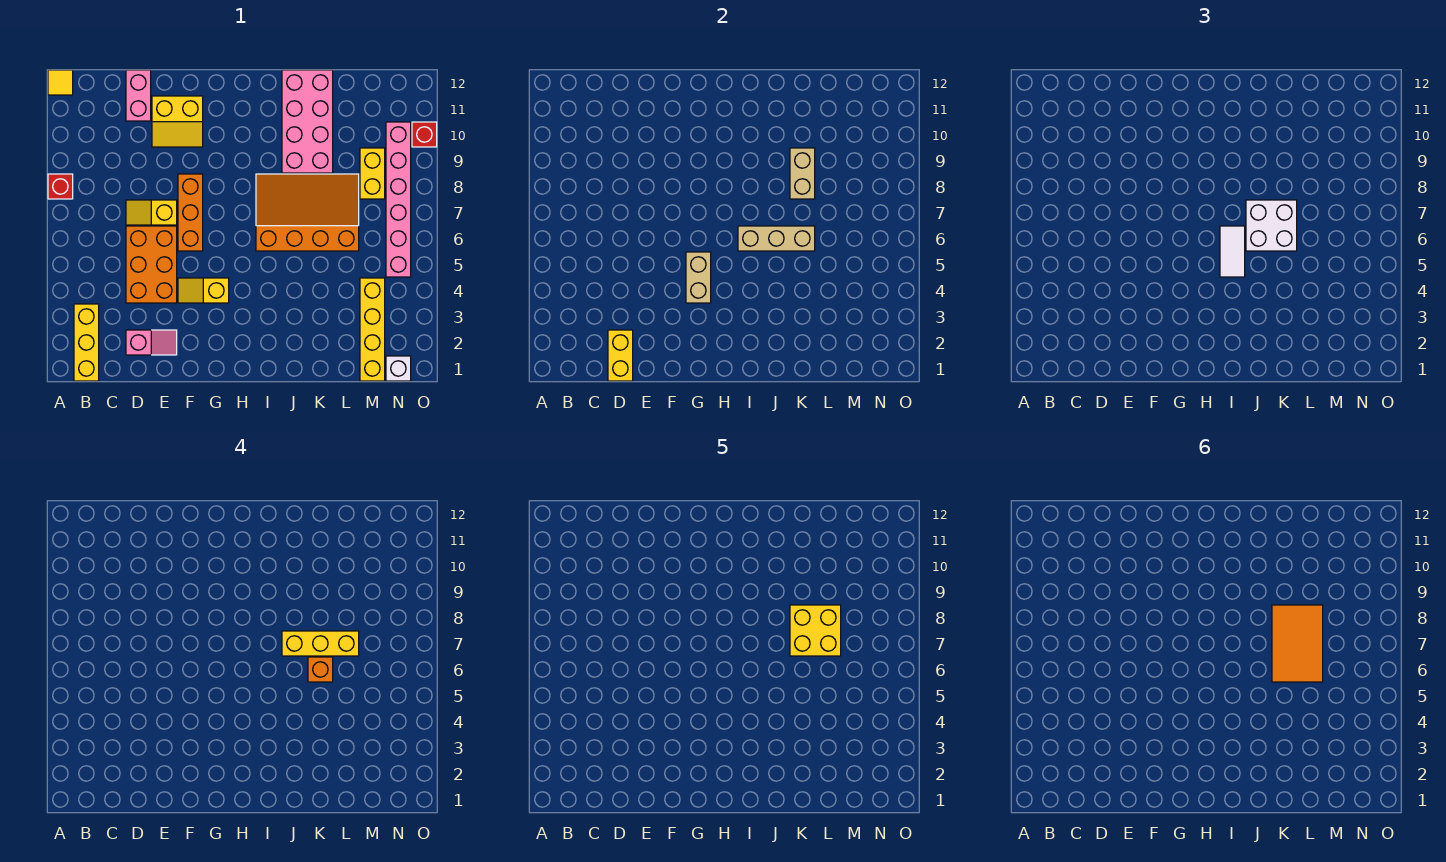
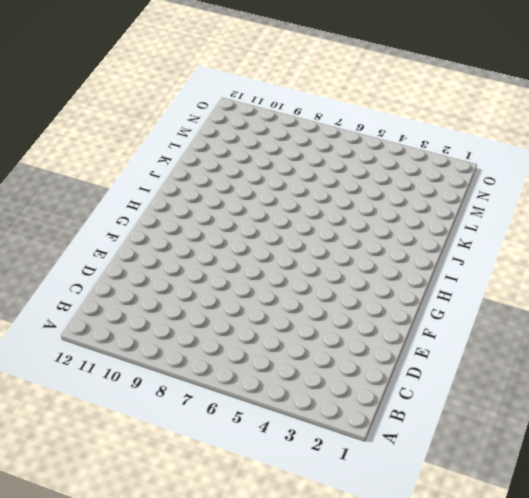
none -> red 1x1 brick [48,174,73,199]
none -> yellow 1x1 tile [48,70,73,95]
none -> yellow 1x3 brick [74,304,99,381]

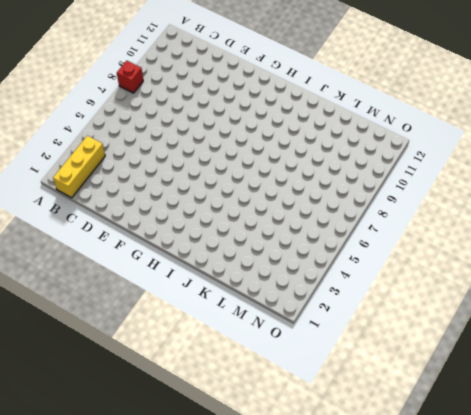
none -> yellow 1x1 tile [48,70,73,95]
none -> pink 1x2 slope [126,330,177,355]
none -> orange 2x3 brick [126,226,177,303]

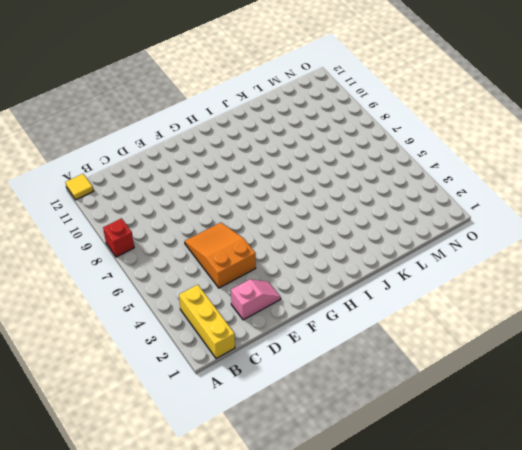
orange 2x3 slope [185,223,256,288] -> orange 2x3 brick [126,226,177,303]
none -> yellow 1x2 slope [126,200,177,225]
none -> pink 1x2 brick [126,70,151,121]
none -> yellow 2x2 slope [152,96,203,147]

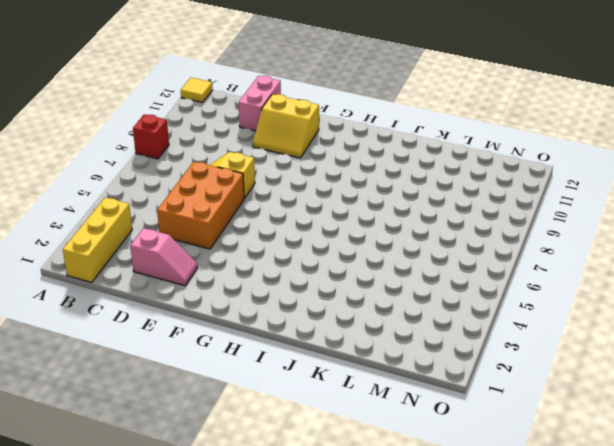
none -> yellow 1x2 slope [178,278,229,303]
none -> orange 1x3 brick [178,174,203,251]
none -> orange 3x4 slope [256,174,359,251]

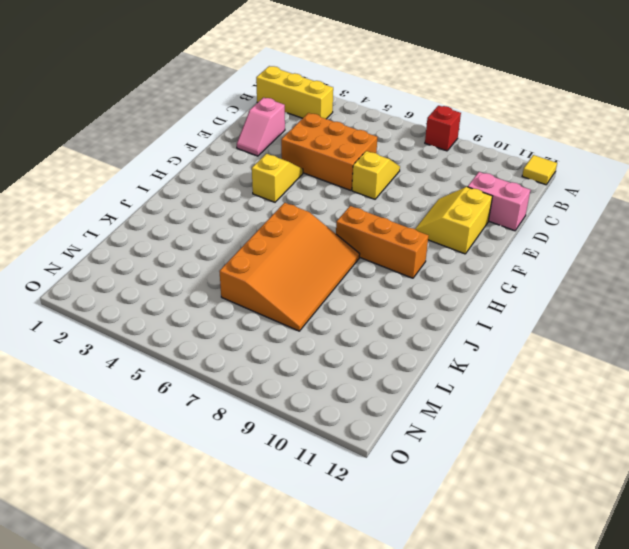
orange 1x3 brick [336,206,428,278] -> orange 1x3 brick moved to [178,174,203,251]
none -> pink 2x4 brick [282,70,333,173]
none -> yellow 1x4 brick [360,278,385,381]
none -> yellow 1x2 brick [360,148,385,199]

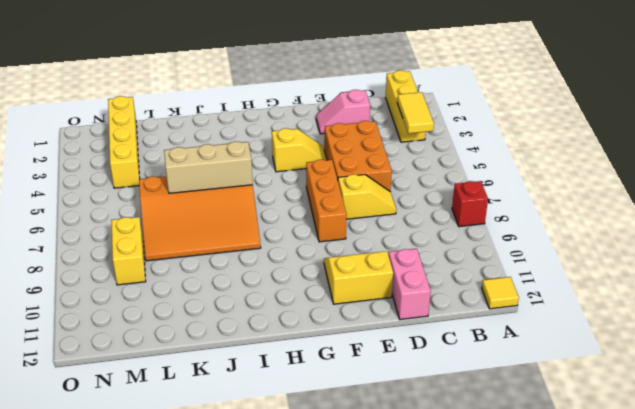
yellow 1x2 tile [397,92,434,134] -> none
none -> pink 2x4 brick [282,70,333,173]
none -> white 1x1 brick [386,356,411,381]
none -> pink 1x6 brick [386,122,411,277]

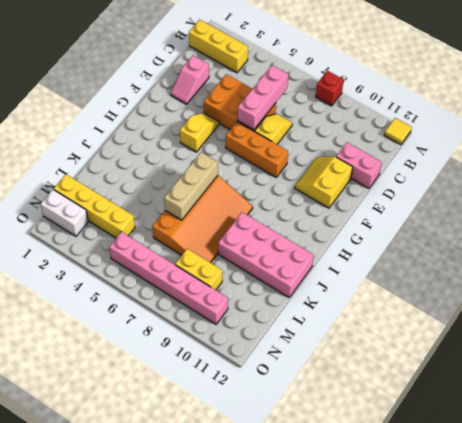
pink 1x3 brick [238,65,288,130] -> none
white 1x2 brick [40,189,88,236] -> white 1x1 brick [386,356,411,381]
none -> red 1x1 brick [412,122,437,147]
none -> yellow 1x2 brick [608,330,633,381]
none -> tan 1x2 brick [686,252,711,303]

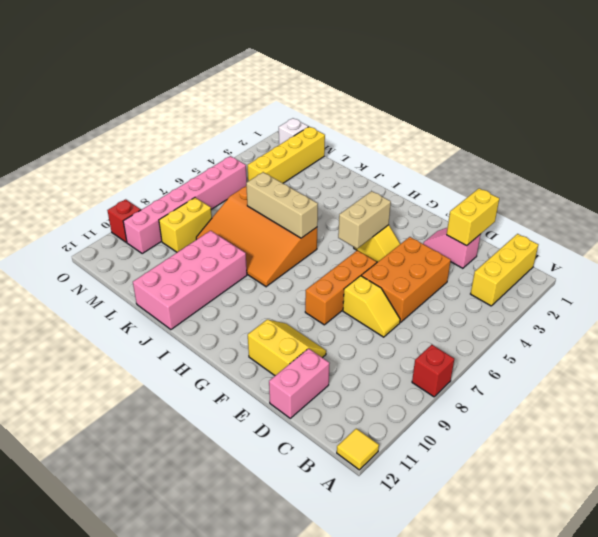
none -> tan 1x2 brick [790,148,815,199]
none -> white 1x2 tile [1220,226,1245,277]
none -> white 2x2 brick [1246,200,1297,251]

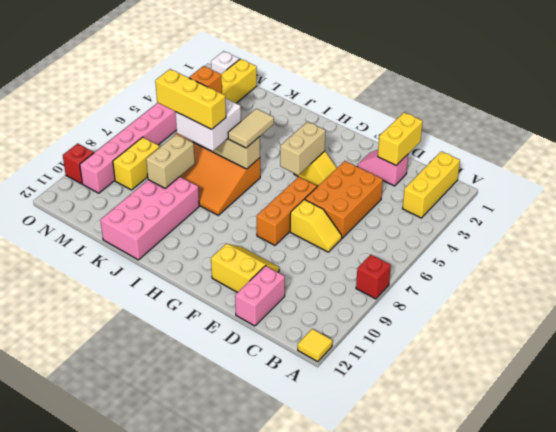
tan 1x2 tile [228,109,274,148] -> white 1x2 tile [1220,226,1245,277]
none -> yellow 2x2 brick [790,605,841,656]
none -> orange 2x3 tile [1272,605,1323,682]

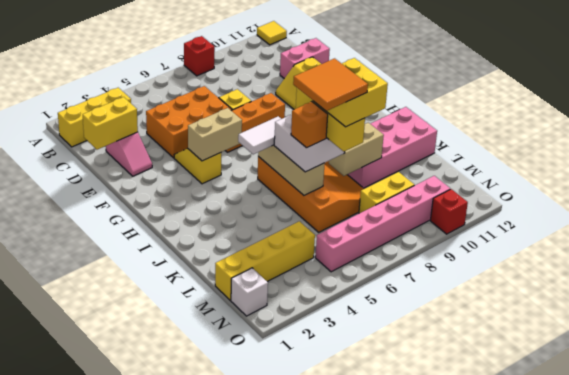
orange 2x2 tile [293,58,368,111] -> orange 2x3 tile [1272,605,1323,682]

